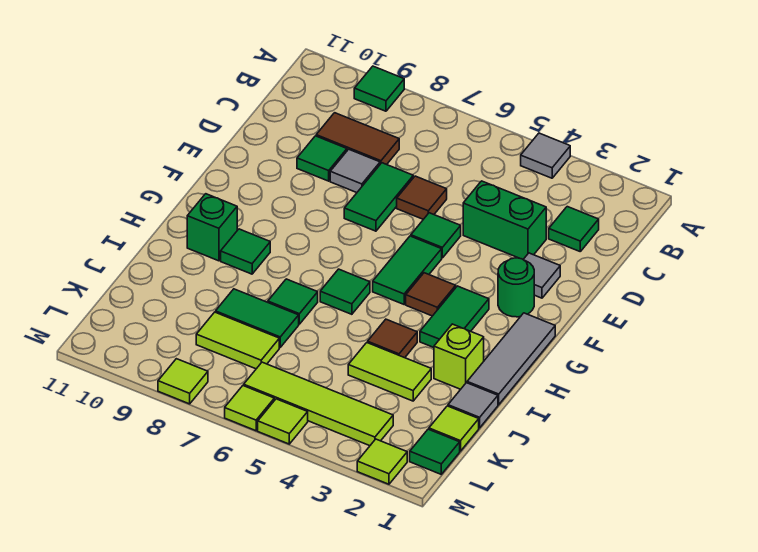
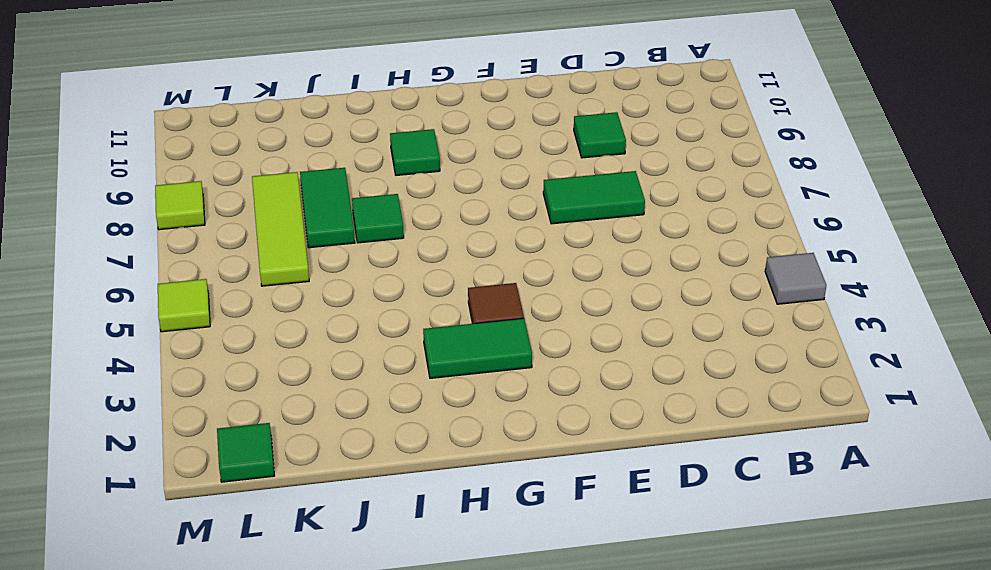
lime 1x3 tile [252,172,309,286] -> lime 1x2 tile [196,312,279,369]
none -> green 1x1 tile [354,66,404,111]
none -> green 1x1 tile [549,207,599,251]
none -> brown 1x2 tile [316,113,399,165]
none -> green 1x2 brick [463,181,546,259]

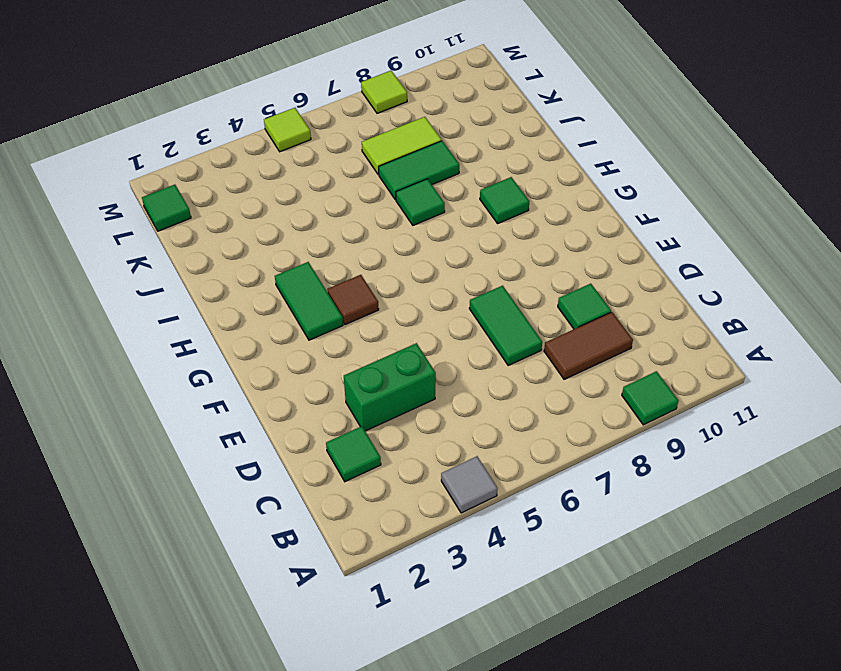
none -> brown 1x1 tile [397,176,447,219]
none -> grey 1x1 tile [330,149,380,193]
none -> grey 1x1 tile [523,253,560,298]
none -> green 1x1 tile [411,213,461,258]

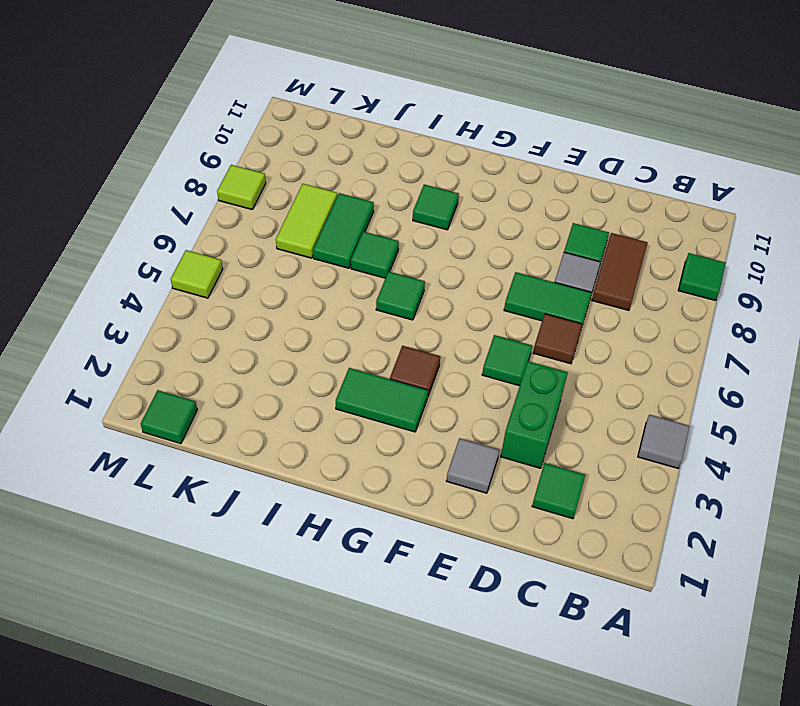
none -> green 1x1 round brick [498,258,534,317]
none -> green 1x2 tile [373,236,442,304]
none -> grey 1x3 tile [467,313,555,405]
none -> green 1x1 brick [187,194,237,261]

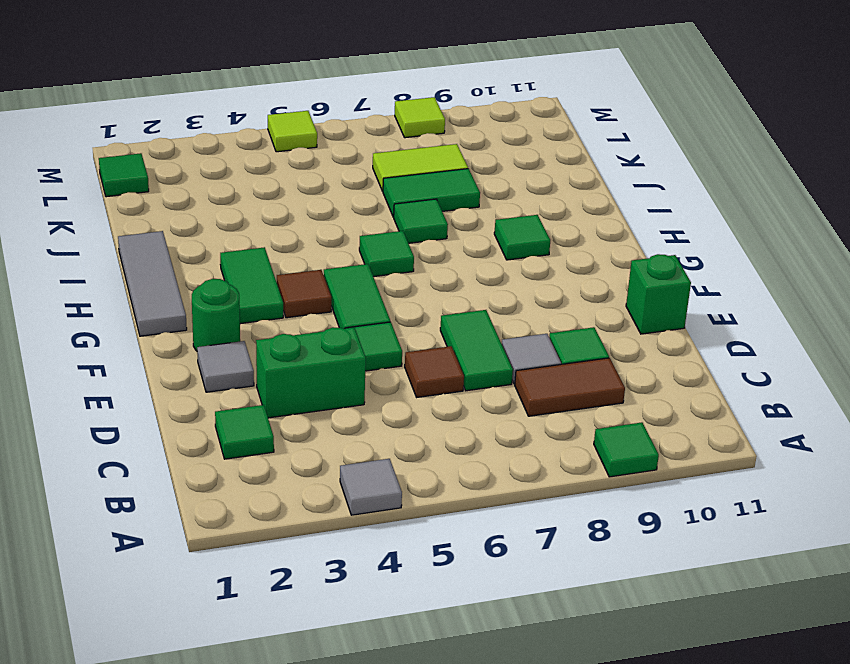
green 1x1 brick [626,254,691,334] -> green 1x1 brick moved to [187,194,237,261]
none -> lime 1x1 brick [434,324,484,389]
none -> brown 1x1 tile [368,319,417,358]
none -> grey 1x1 tile [448,383,498,428]
none -> lime 1x2 tile [348,343,431,401]

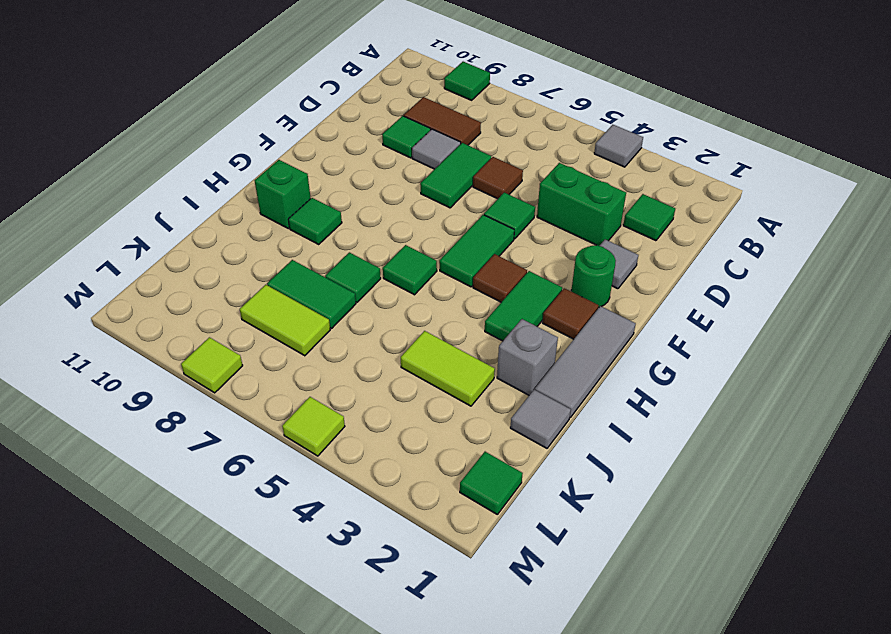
brown 1x1 tile [543,288,598,339] -> brown 1x1 tile moved to [368,319,417,358]
grey 1x1 brick [497,319,558,395] -> lime 1x1 brick [434,324,484,389]
none -> lime 1x1 tile [429,406,479,451]
none -> lime 1x4 tile [244,362,393,446]
none -> lime 1x1 tile [357,439,407,484]
none -> lime 1x1 tile [225,386,274,431]

